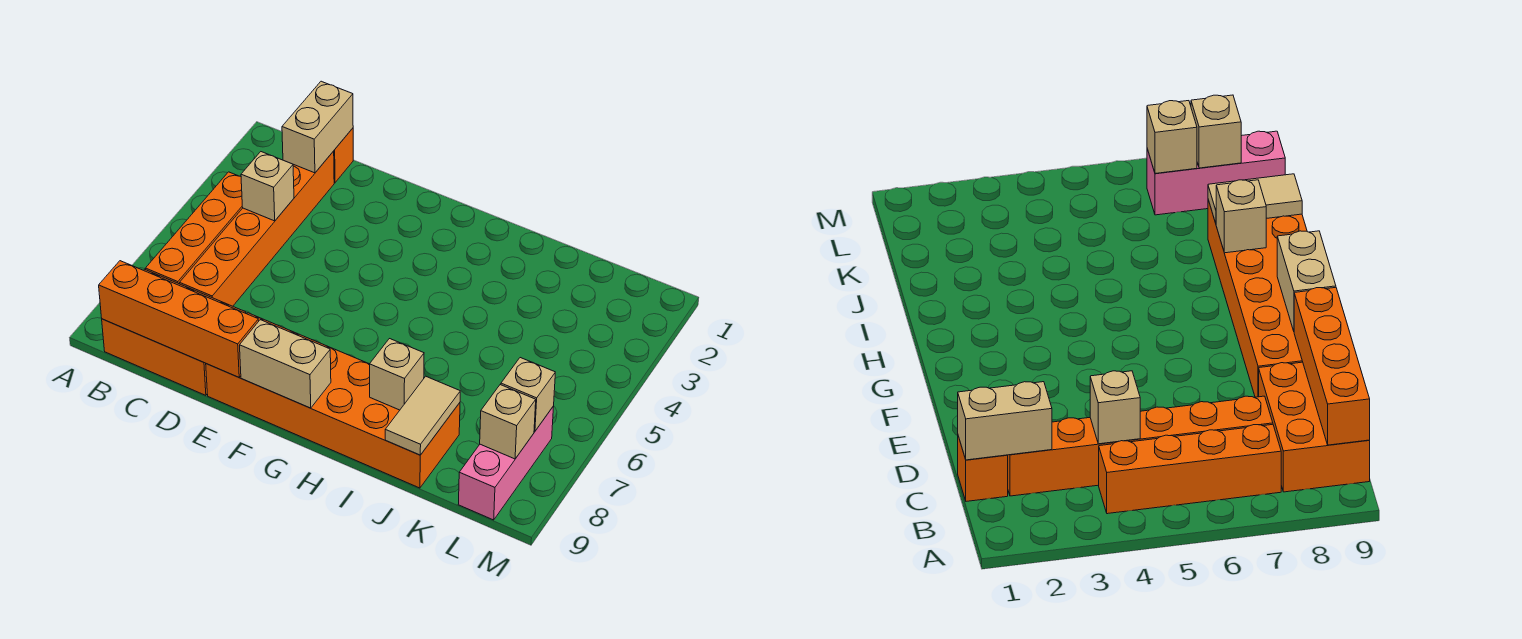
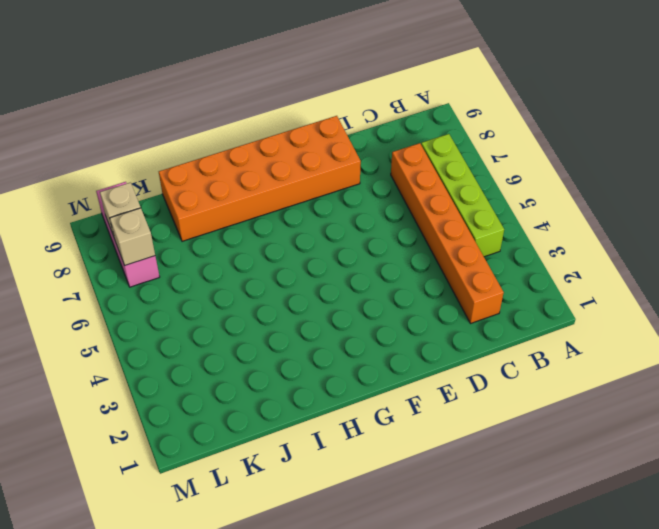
lime 1x4 brick [421,134,504,257] -> orange 1x4 brick [145,172,243,284]
none -> orange 2x3 brick [102,269,246,395]
none -> orange 1x1 brick [334,128,353,183]
none -> orange 1x4 brick [99,261,259,377]

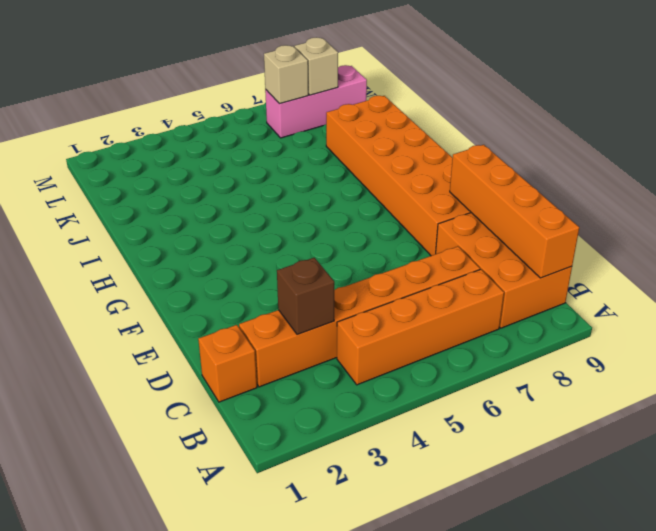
brown 1x1 brick [277,258,334,334] -> none
none -> tan 1x2 brick [282,81,353,173]
none -> tan 1x1 brick [241,152,294,221]
none -> tan 1x2 brick [240,320,331,408]

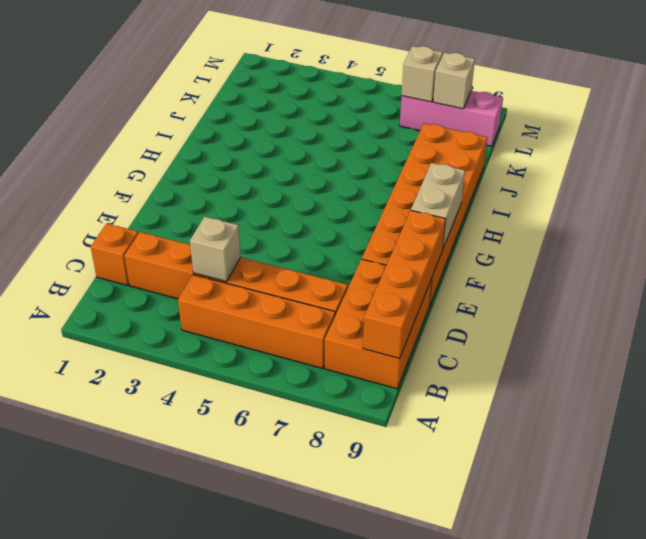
none -> tan 1x2 brick [282,81,353,173]
none -> tan 1x1 brick [370,339,424,410]
none -> tan 1x2 tile [385,376,460,455]

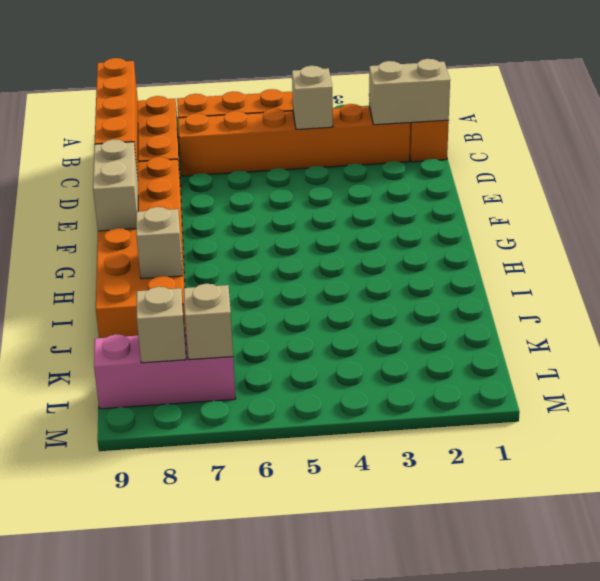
none -> tan 1x2 tile [385,376,460,455]

